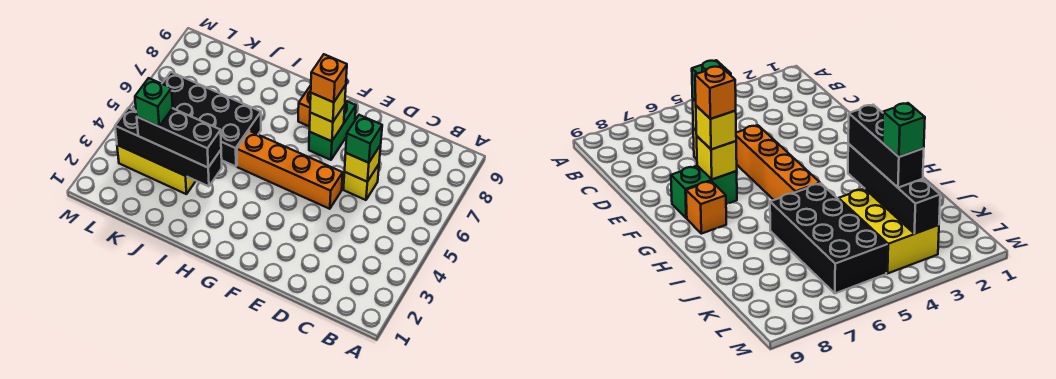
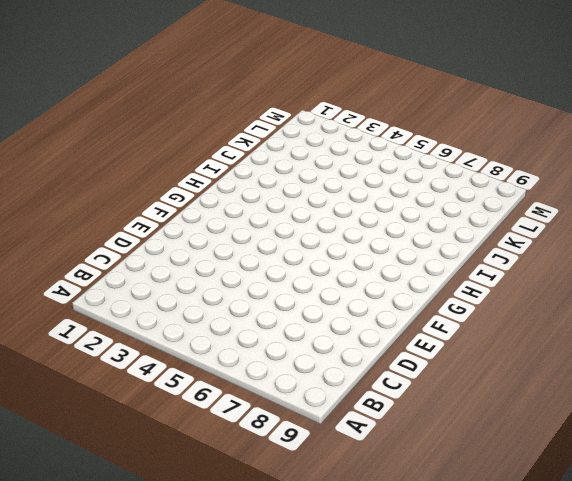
none -> yellow 1x1 brick [343,164,379,200]
none -> orange 1x4 brick [237,131,343,209]
none -> green 1x2 brick [309,101,356,160]

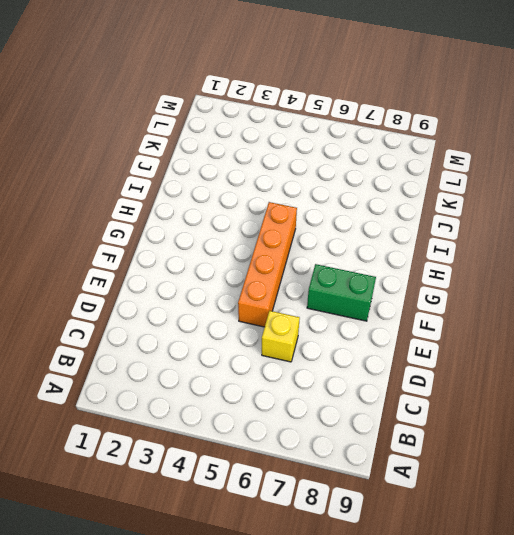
none -> orange 1x1 brick [298,86,311,127]
none -> black 2x4 brick [162,72,261,166]
none -> yellow 2x3 brick [117,145,196,194]

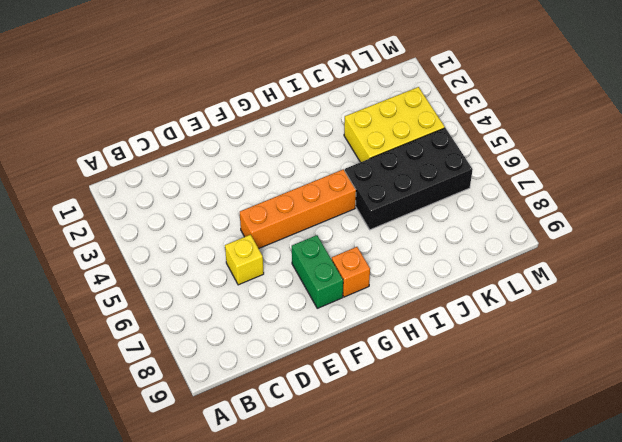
none -> yellow 1x1 brick [345,145,381,182]
none -> yellow 1x1 brick [310,105,345,141]
none -> black 1x4 brick [115,108,222,186]

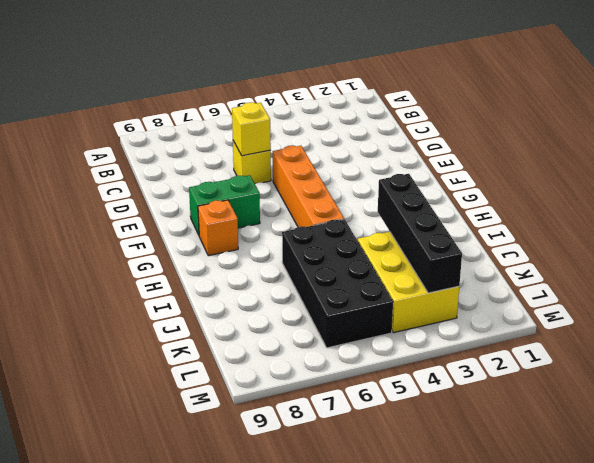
none -> yellow 1x1 brick [310,105,345,141]
none -> green 1x1 brick [346,115,382,163]
none -> yellow 1x1 brick [310,85,346,122]

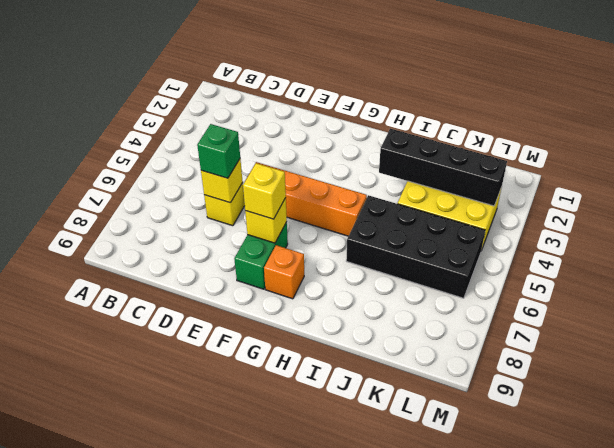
none -> black 1x3 brick [137,108,221,168]
none -> orange 1x1 brick [311,54,347,102]
none -> green 1x1 brick [135,78,173,126]

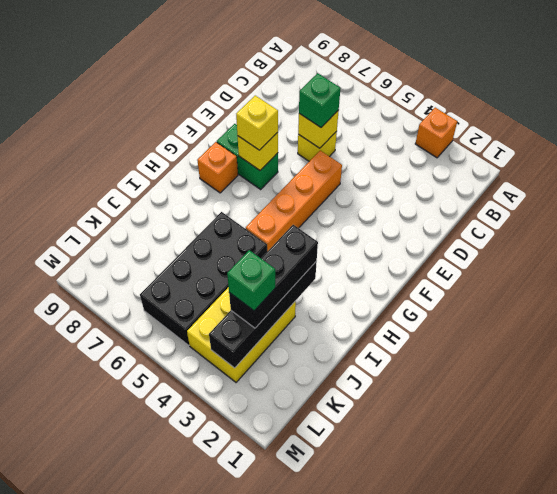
orange 1x1 brick [415,108,457,158] -> orange 1x1 brick moved to [311,54,347,102]

